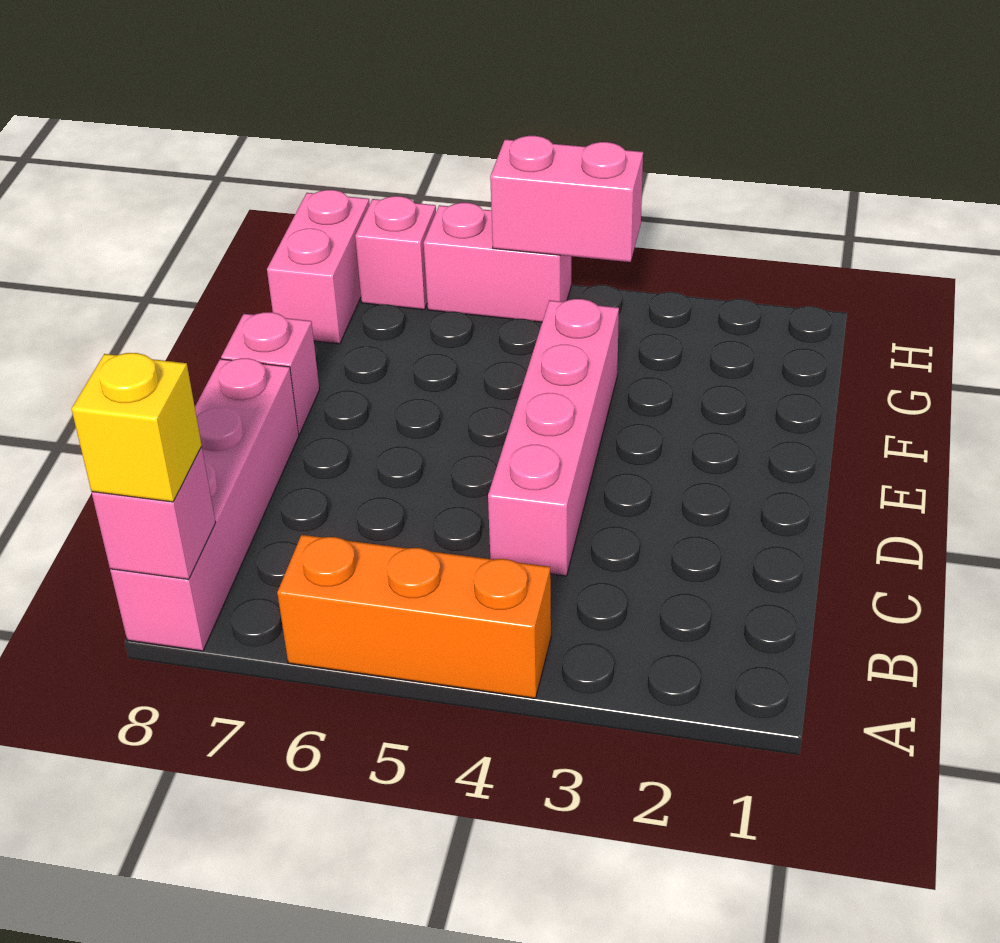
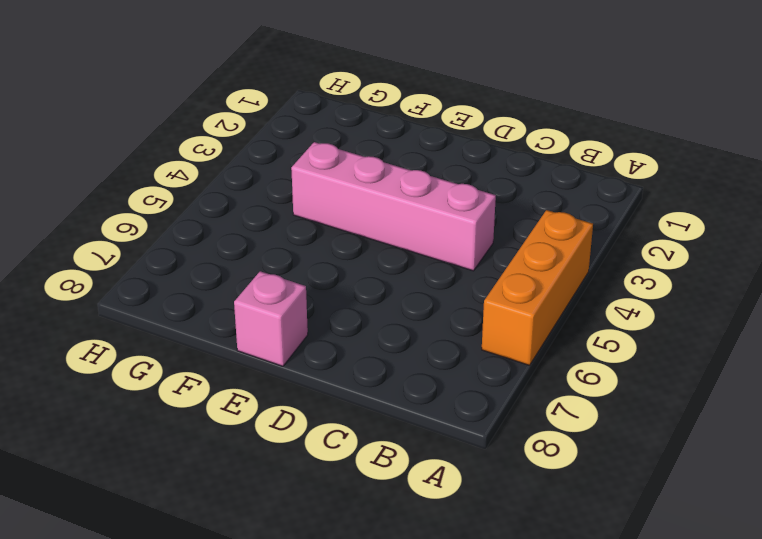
none -> pink 1x4 brick [110,358,299,651]
none -> pink 1x2 brick [267,190,370,344]

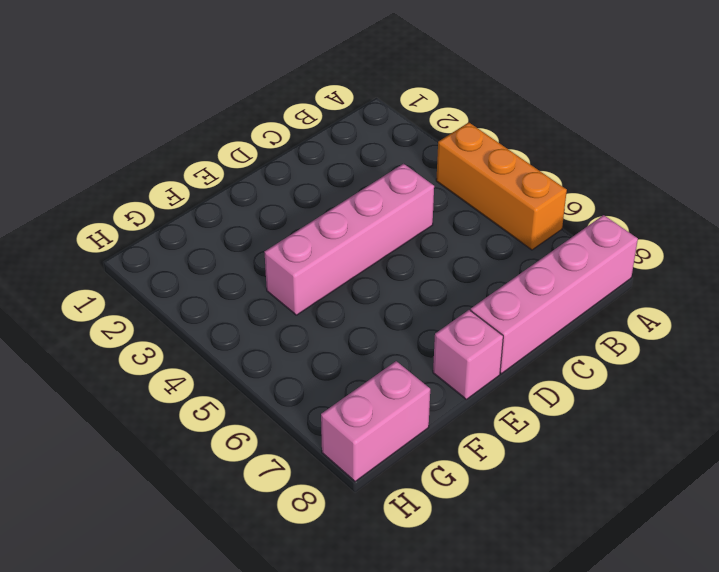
none -> pink 1x2 brick [424,203,571,322]
none -> pink 1x1 brick [355,196,436,310]

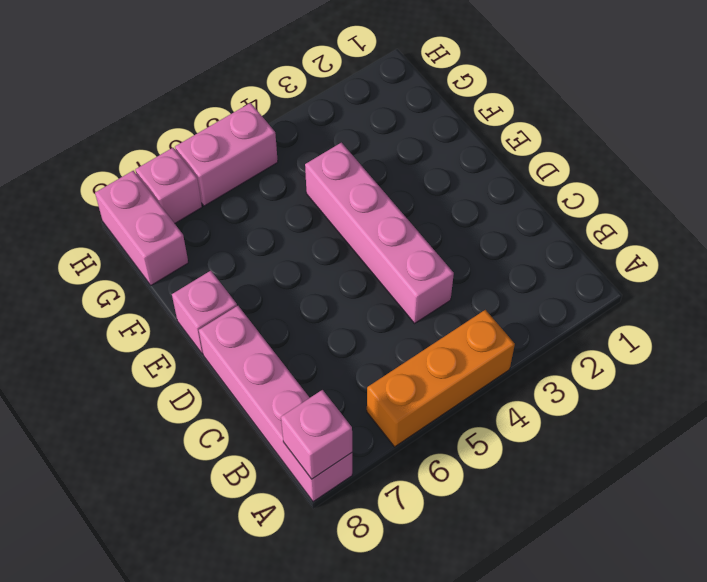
none -> pink 1x2 brick [490,136,643,262]
none -> yellow 1x1 brick [72,353,202,502]

